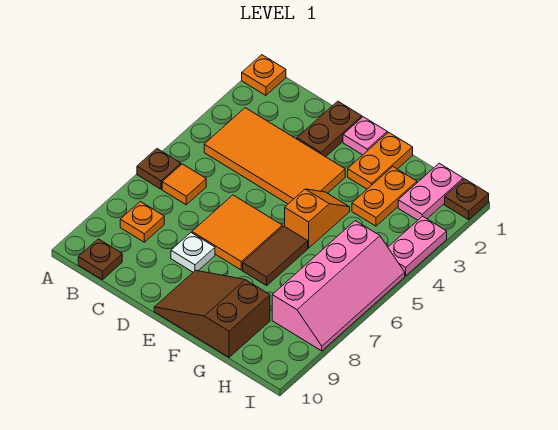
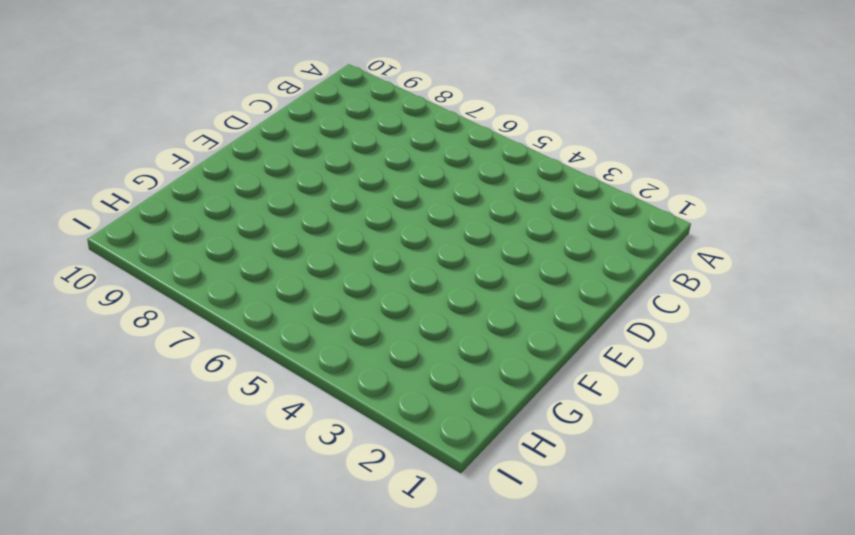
none -> orange 1x1 plate [242,55,286,95]
none -> brown 1x1 plate [137,149,181,189]
none -> orange 2x4 tile [204,108,345,204]

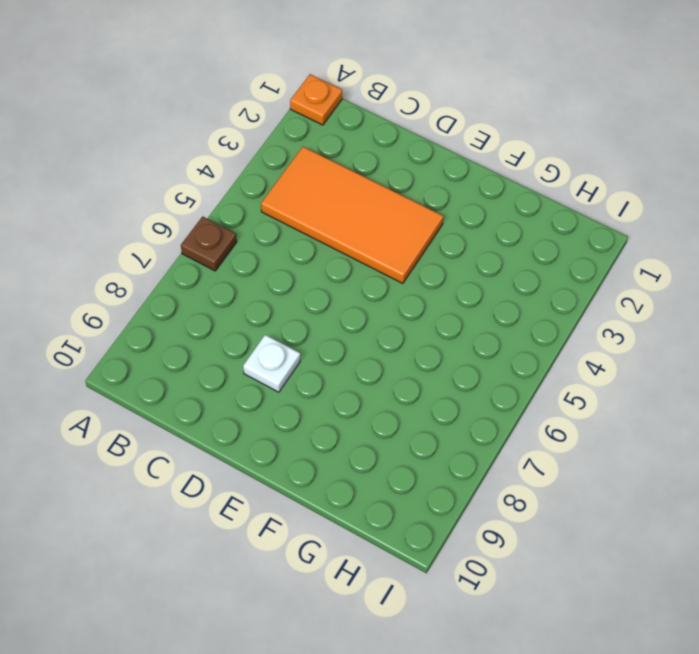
none -> orange 1x1 tile [162,164,206,205]
none -> orange 1x1 plate [120,201,164,242]
none -> brown 1x1 plate [78,239,122,280]

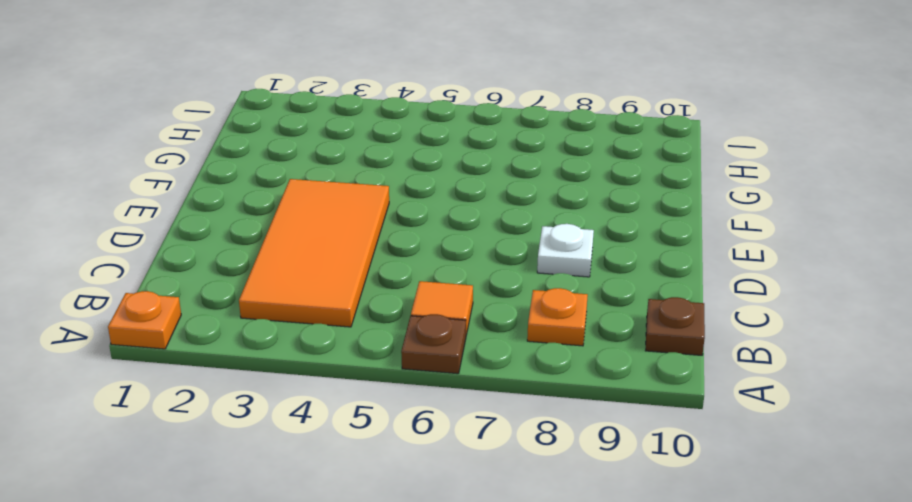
none -> brown 1x2 plate [297,101,362,157]
none -> orange 2x2 tile [192,195,282,270]
none -> pink 1x1 plate [343,117,387,155]

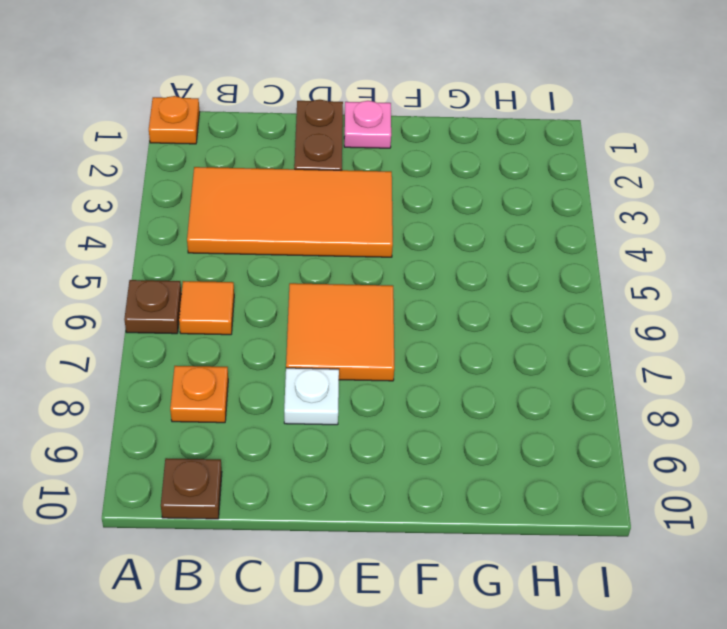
none -> brown 2x3 slope [154,270,270,357]
none -> orange 1x2 plate [348,132,413,189]
none -> orange 1x2 slope [285,189,350,248]

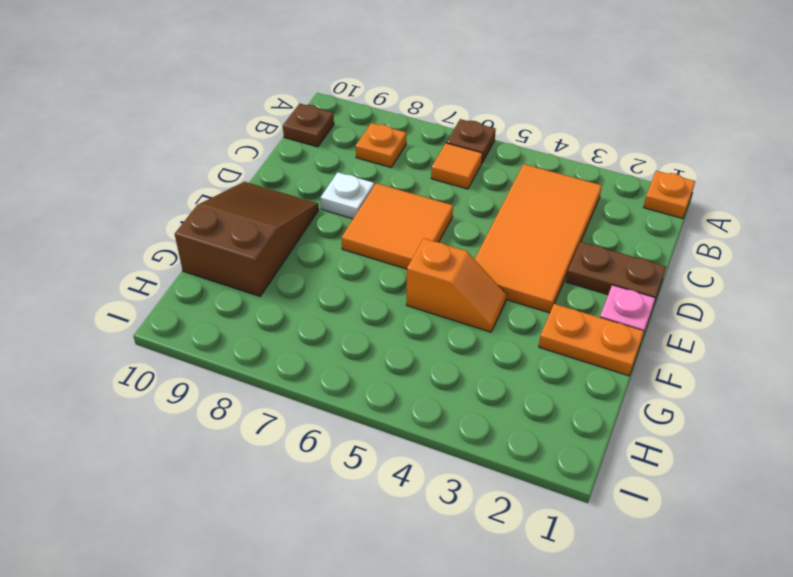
none -> brown 1x2 tile [243,226,308,285]
none -> orange 1x2 plate [352,167,417,226]
none -> pink 1x2 plate [398,163,463,220]

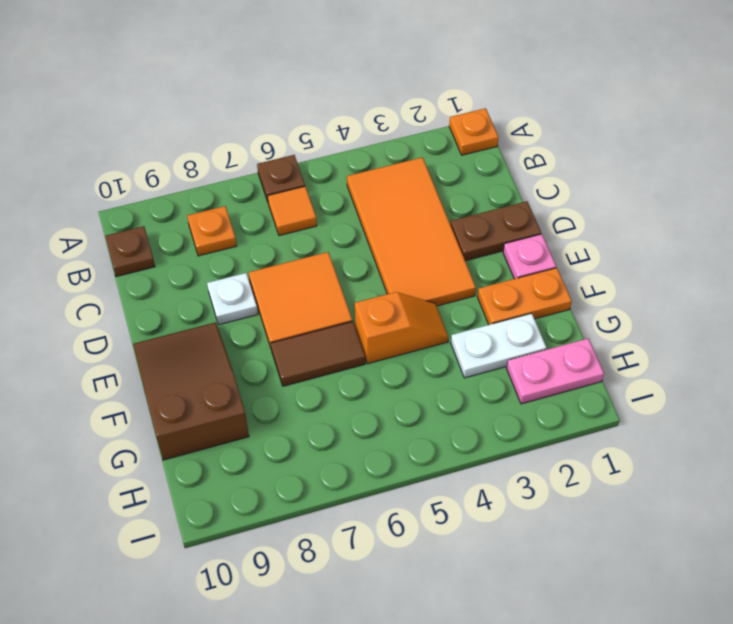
white 1x2 plate [451,313,546,378] -> orange 1x2 plate [352,167,417,226]
none -> pink 2x4 slope [272,221,405,351]
none -> brown 1x1 plate [445,179,489,220]
none -> pink 1x2 plate [388,216,447,276]

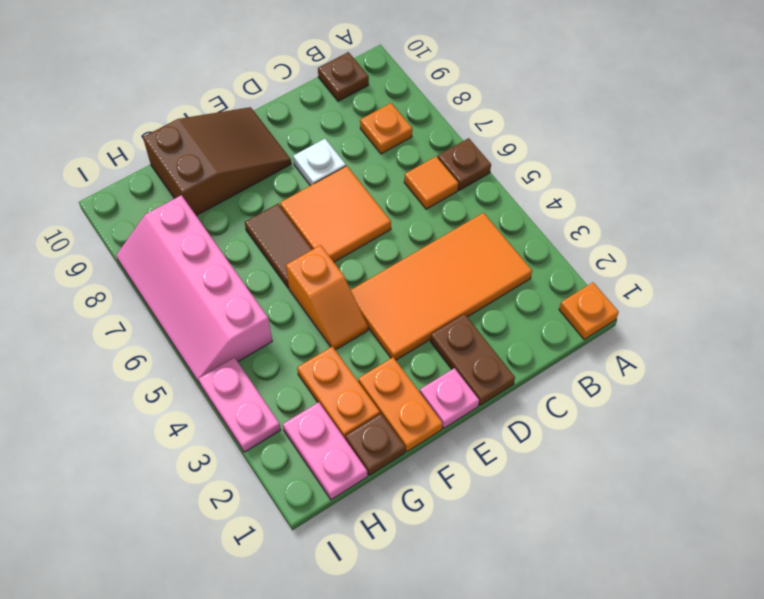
brown 1x1 plate [345,414,405,475] -> brown 1x1 plate moved to [445,179,489,220]

